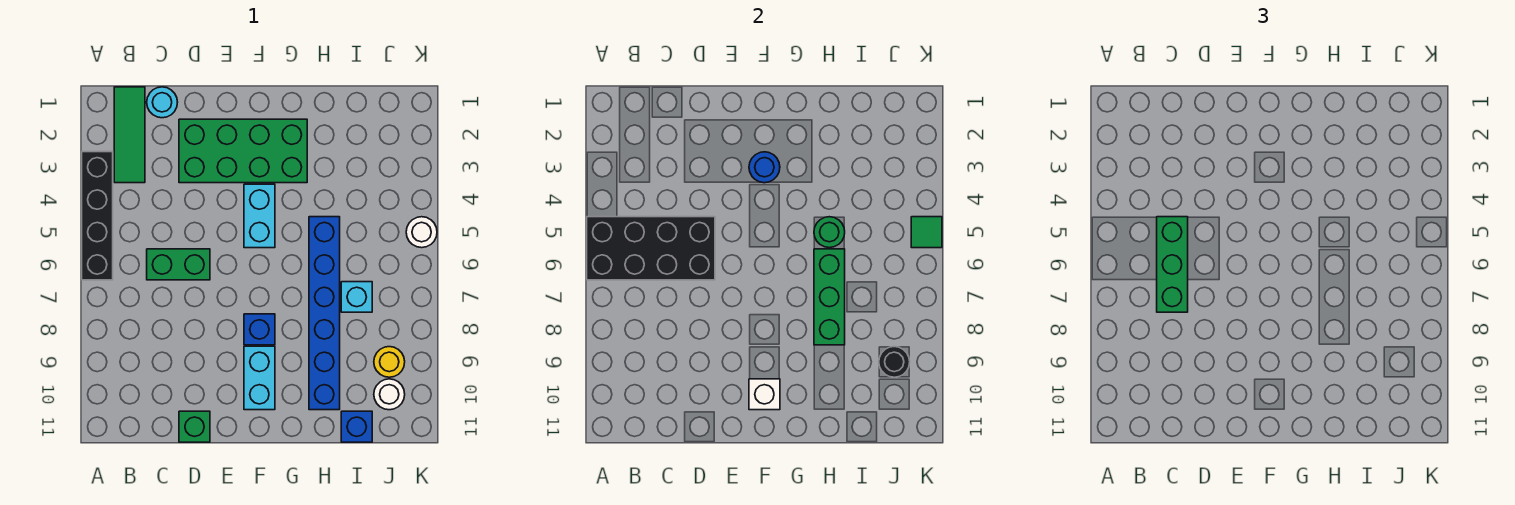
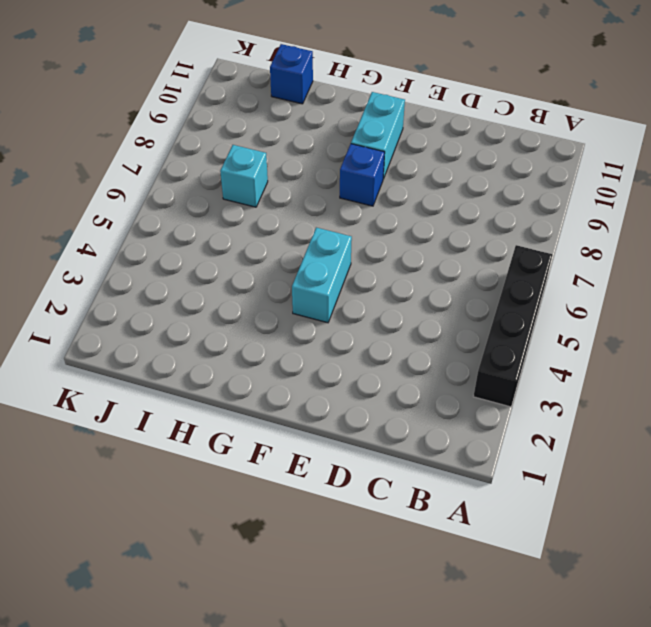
none -> green 1x3 tile [114,87,145,183]
none -> cyan 1x1 round brick [147,87,178,118]
none -> green 1x2 brick [147,249,210,280]

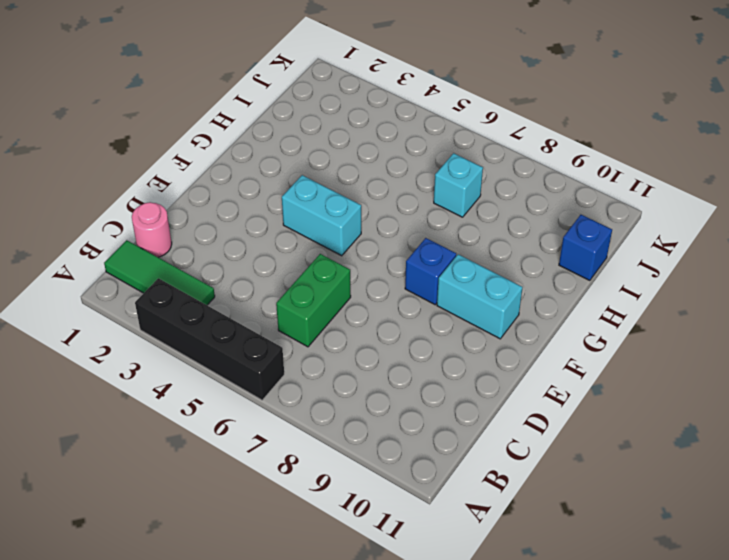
pink 1x1 round brick [132,202,172,257] -> cyan 1x1 round brick [147,87,178,118]
none -> green 2x4 brick [179,119,307,183]
none -> green 1x1 brick [179,411,210,442]
none -> blue 1x6 brick [309,217,340,410]

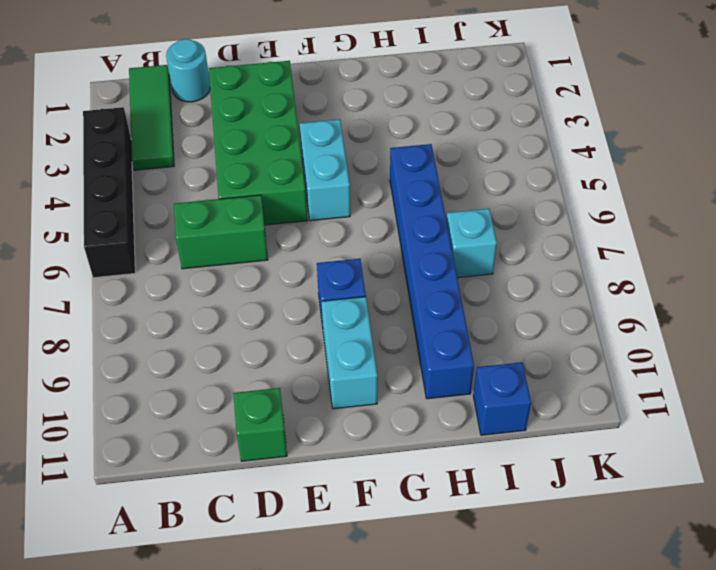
green 2x4 brick [209,61,307,225] -> green 2x4 brick turned to [179,119,307,183]
none -> yellow 1x1 round brick [374,347,405,377]
none -> white 1x1 round brick [374,379,405,410]
none -> white 1x1 round brick [406,217,437,248]

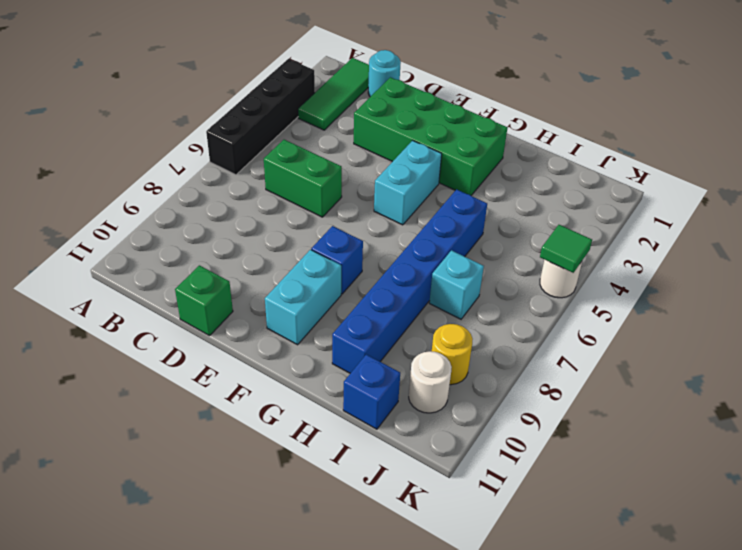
none -> black 2x4 brick [587,217,715,280]
none -> blue 1x1 round brick [749,152,780,183]
none -> white 1x1 brick [749,379,780,410]

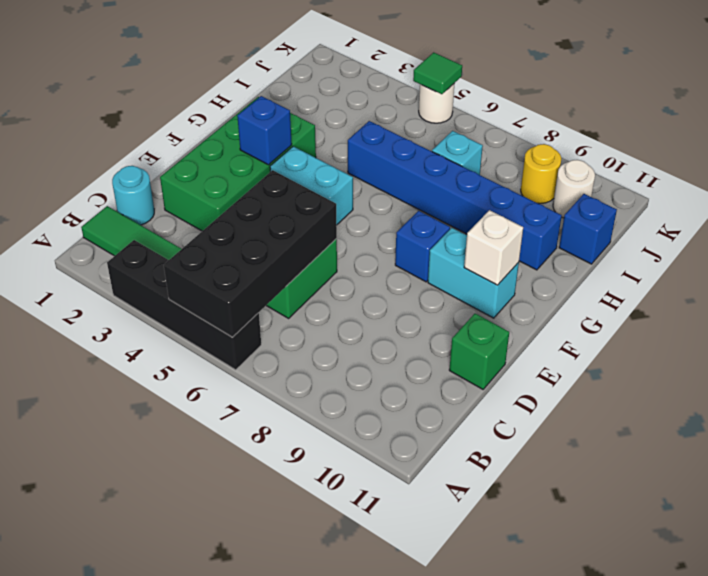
blue 1x1 brick [237,96,292,165] -> blue 1x1 round brick [749,152,780,183]
none -> green 1x1 round brick [814,217,845,248]
none -> green 1x3 brick [814,249,845,345]
none -> black 1x1 round brick [879,347,910,377]

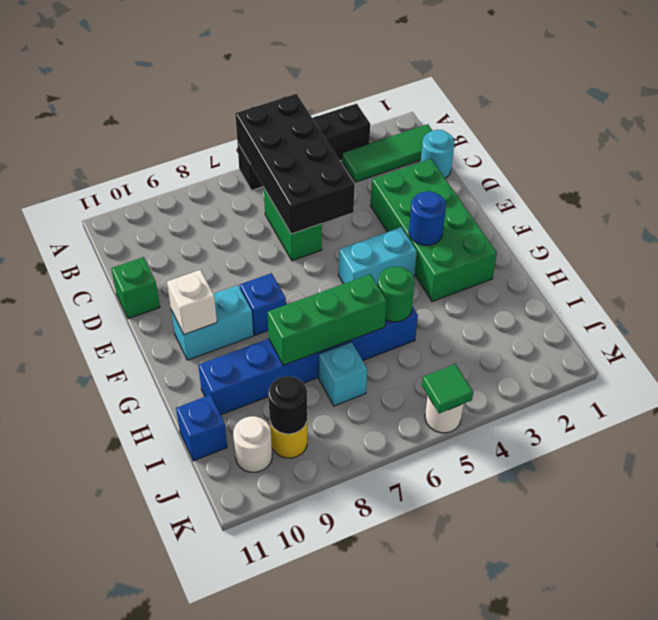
none -> green 1x3 brick [1157,217,1188,312]

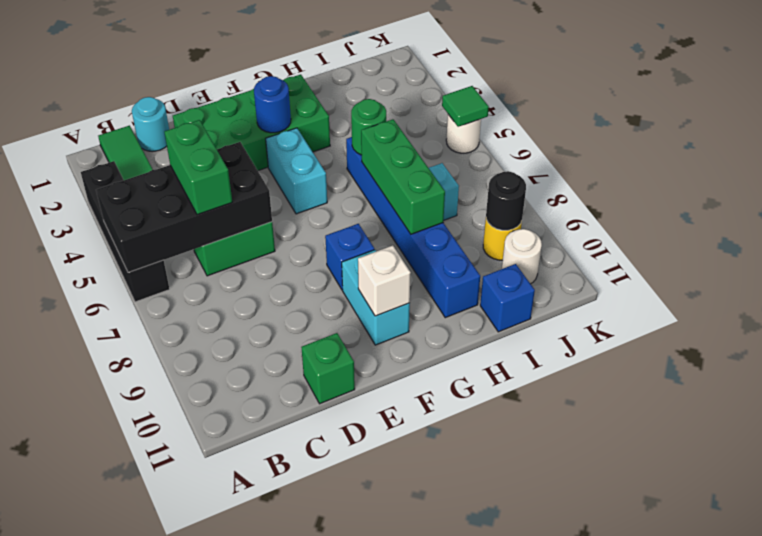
green 1x2 brick [164,120,232,215] -> green 1x3 brick [1157,217,1188,312]

